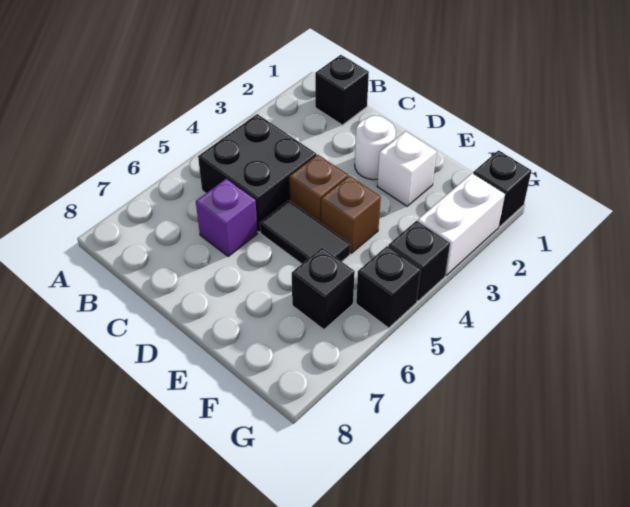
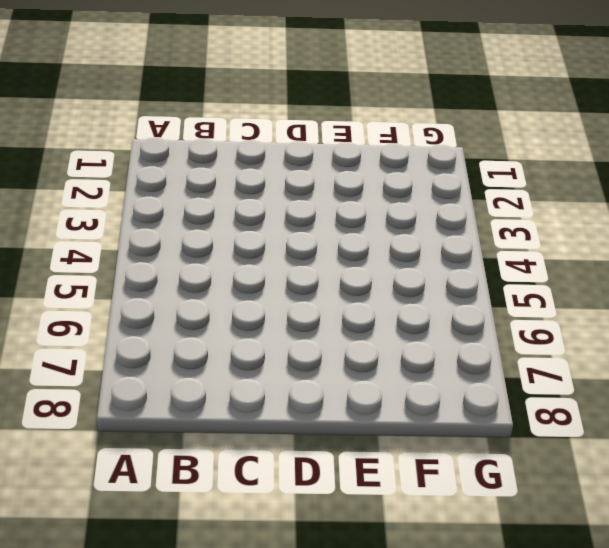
none -> black 1x1 brick [315,55,369,125]
none -> black 2x2 brick [198,114,316,232]
none -> purple 1x1 brick [196,179,258,256]

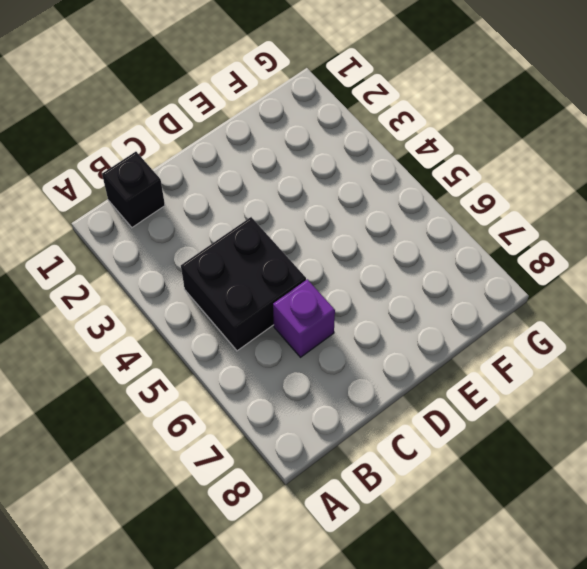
none -> white 1x1 round brick [355,116,396,180]
none -> brown 1x1 brick [289,155,348,223]
none -> black 1x2 tile [260,201,350,264]

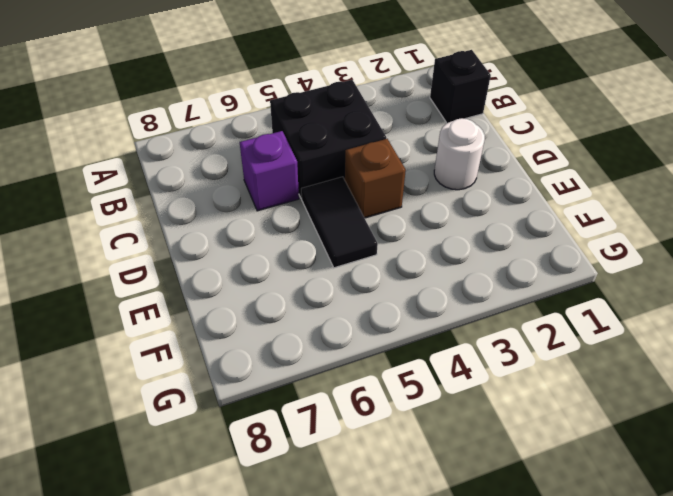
none -> white 1x1 brick [377,131,437,206]
none -> brown 1x1 brick [321,176,381,253]
none -> black 1x1 brick [292,248,355,330]

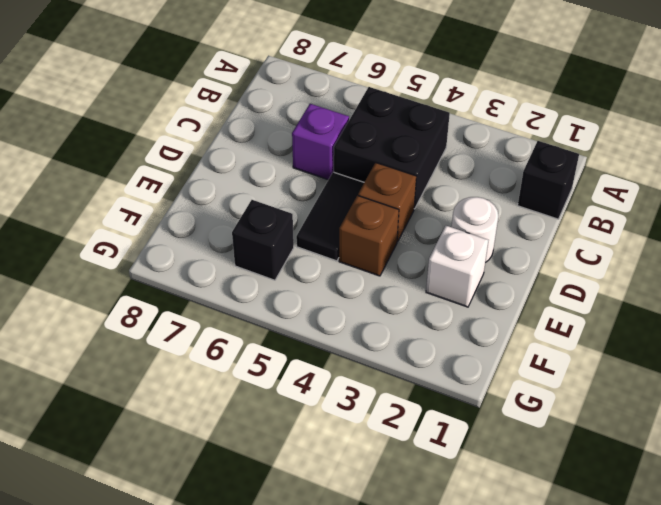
none -> black 1x1 brick [473,151,531,227]
none -> white 1x2 brick [418,173,505,275]
none -> black 1x1 brick [388,221,450,301]

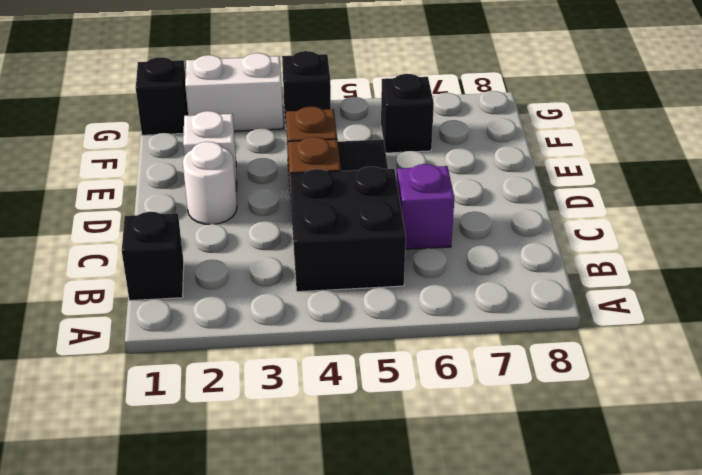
none -> black 1x1 brick [356,246,421,328]

